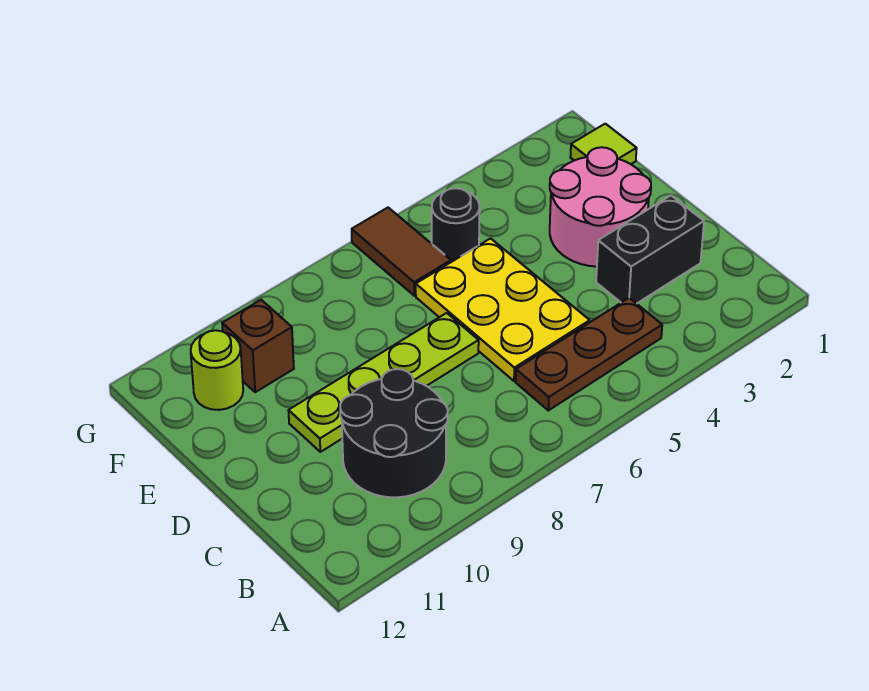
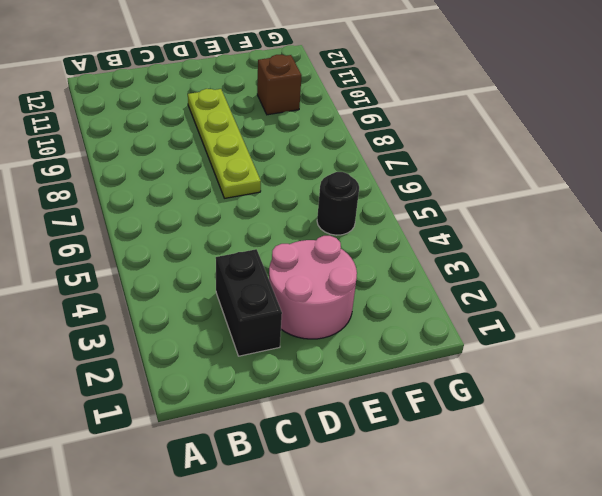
none -> brown 1x3 plate [516,298,662,410]
none -> black 2x2 round brick [340,369,448,497]

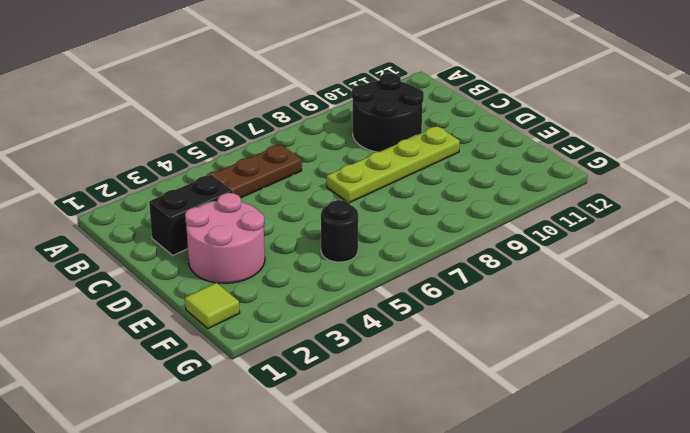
none -> yellow 2x3 plate [416,238,590,381]
none -> brown 1x2 tile [352,208,451,296]

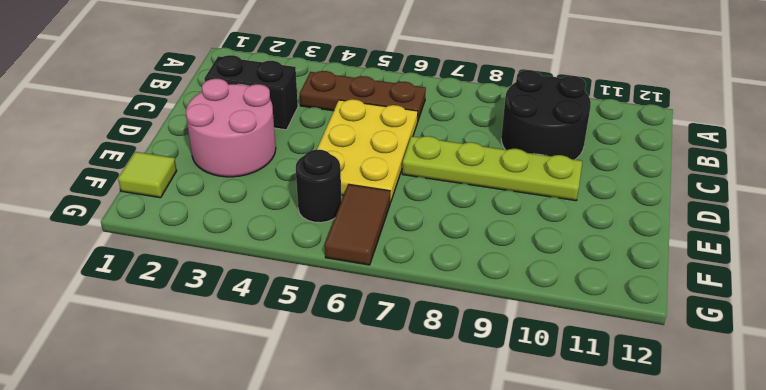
none -> brown 1x1 brick [222,300,294,392]
none -> lime 1x1 round brick [191,330,243,410]

